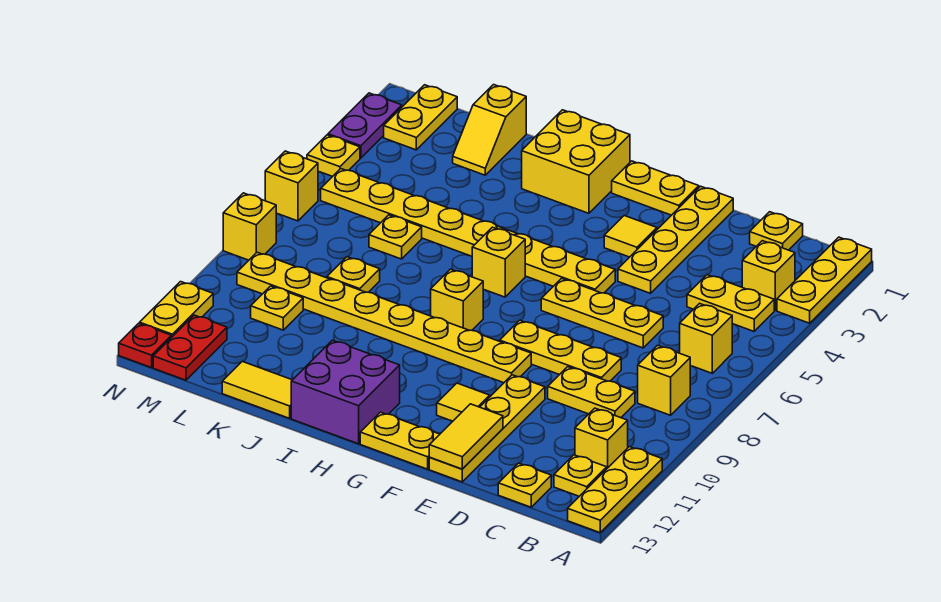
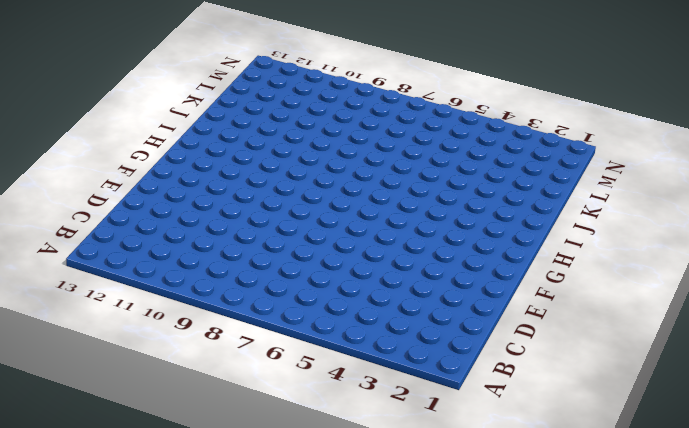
none -> yellow 1x3 plate [777,237,872,323]
none -> yellow 1x3 plate [568,447,662,533]
none -> yellow 1x1 brick [742,241,795,310]
none -> yellow 1x2 plate [687,275,774,331]

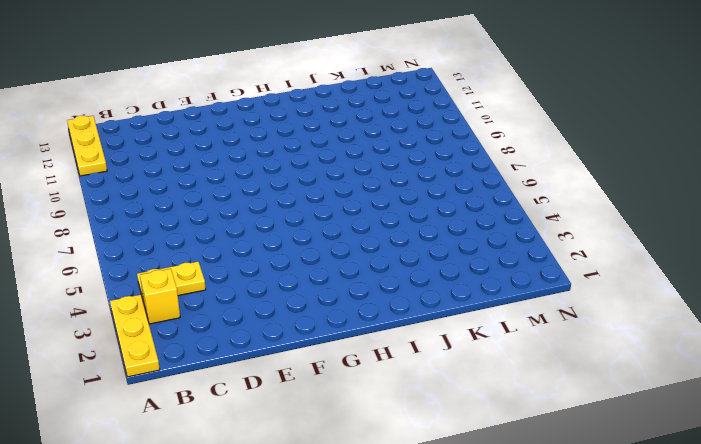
none -> yellow 1x1 brick [680,304,732,373]
none -> yellow 1x1 brick [638,345,690,415]
none -> yellow 1x1 brick [575,408,628,468]
none -> yellow 1x1 plate [554,455,607,496]

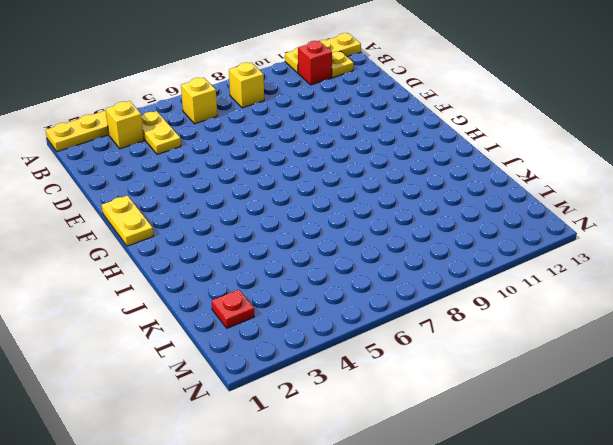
red 1x1 brick [298,41,332,85] -> yellow 1x1 brick [575,408,628,468]
red 1x1 plate [212,290,254,328] -> red 1x1 plate moved to [119,323,171,368]
none -> yellow 1x1 plate [750,212,803,250]
none -> yellow 1x2 plate [548,367,635,418]
none -> yellow 1x1 plate [498,463,551,507]
none -> yellow 1x3 plate [541,278,663,348]

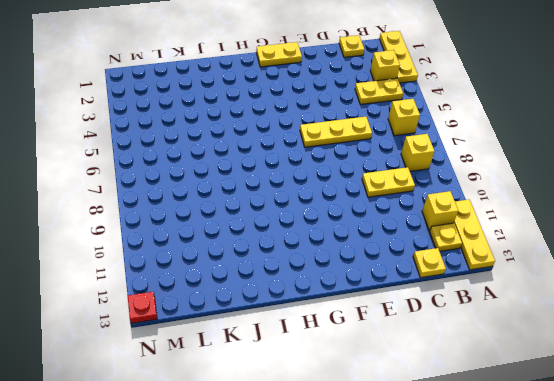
none -> yellow 1x3 plate [500,320,621,381]
none -> yellow 1x4 plate [618,186,733,293]
none -> yellow 1x4 plate [429,375,545,482]
none -> yellow 1x1 tile [604,216,657,257]

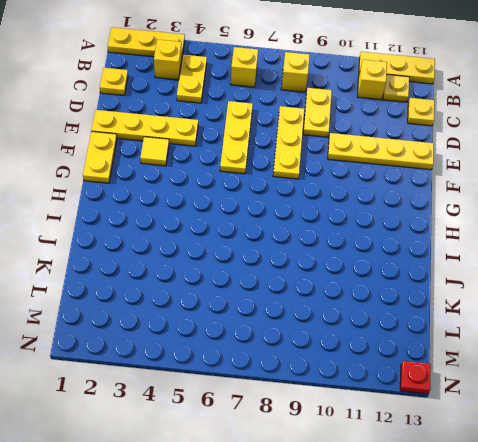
none -> yellow 1x8 plate [321,169,615,293]
none -> yellow 1x8 plate [237,252,531,383]
none -> yellow 1x1 tile [437,383,490,421]
none -> yellow 1x2 plate [360,412,440,469]

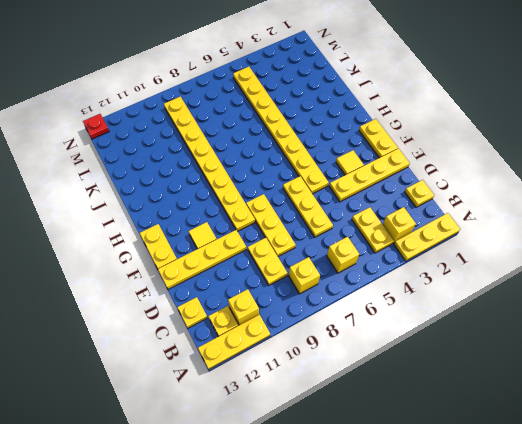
none -> yellow 2x2 brick [522,110,630,213]
none -> yellow 1x1 brick [472,227,525,297]
none -> yellow 1x1 brick [431,269,483,330]
none -> purple 2x2 brick [291,340,400,444]

